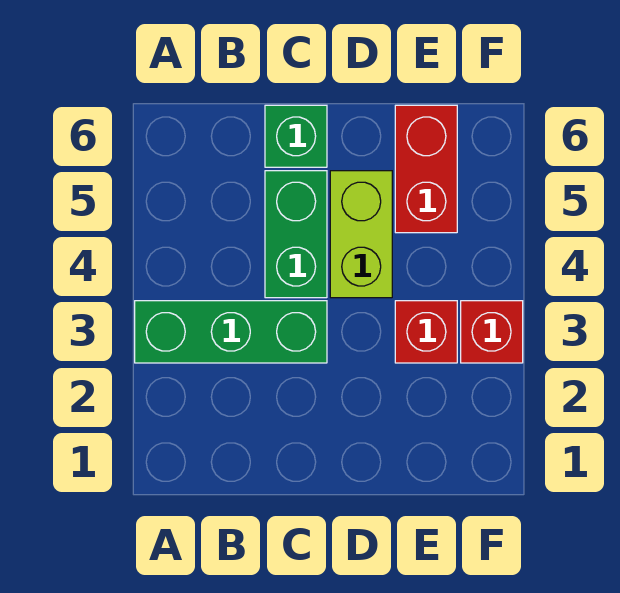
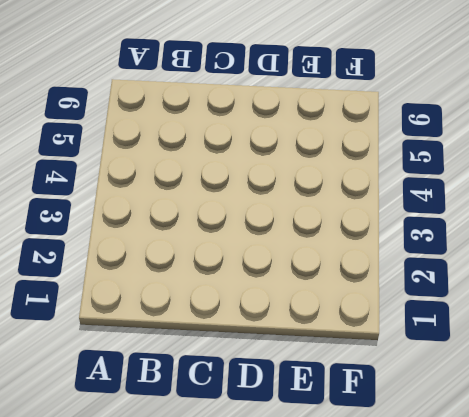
none -> green 1x3 brick [135,301,327,363]
none -> green 1x2 brick [265,171,327,298]

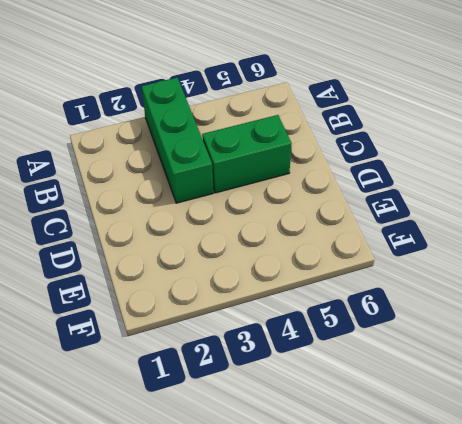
none -> green 1x1 brick [265,105,327,167]
none -> lime 1x2 brick [330,171,392,298]

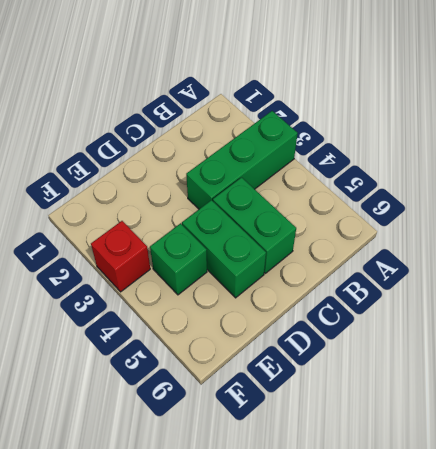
green 1x2 brick [182,200,266,298] -> lime 1x2 brick [330,171,392,298]
green 1x1 brick [150,224,207,295] -> green 1x1 brick moved to [265,105,327,167]
none -> red 1x1 brick [395,301,457,363]
none -> red 1x2 brick [395,105,457,233]

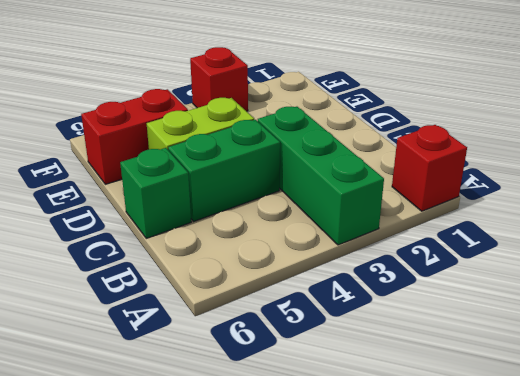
red 1x1 brick [392,125,467,211] -> red 1x1 brick moved to [395,301,457,363]

